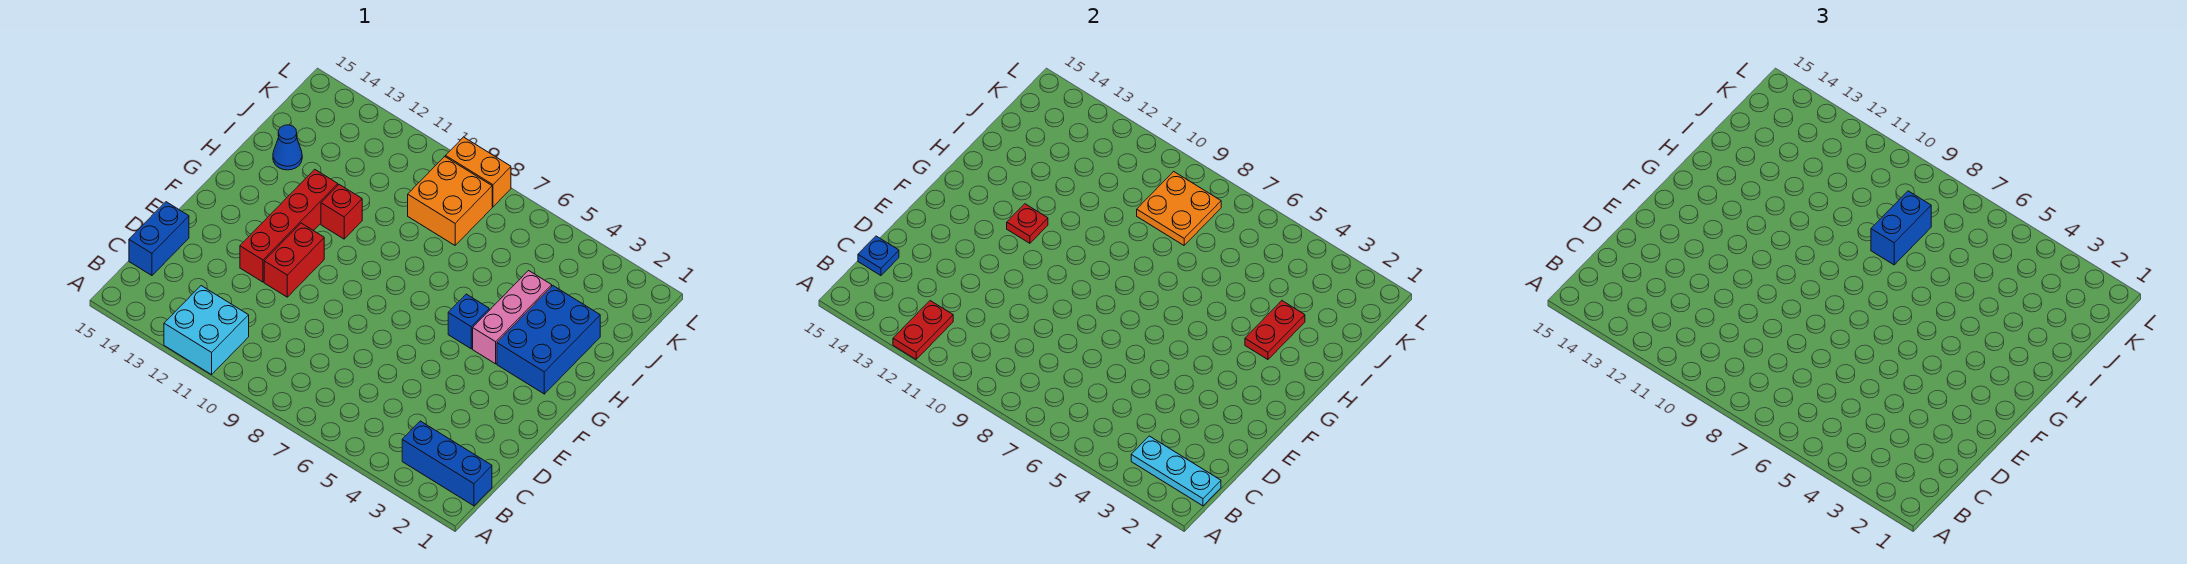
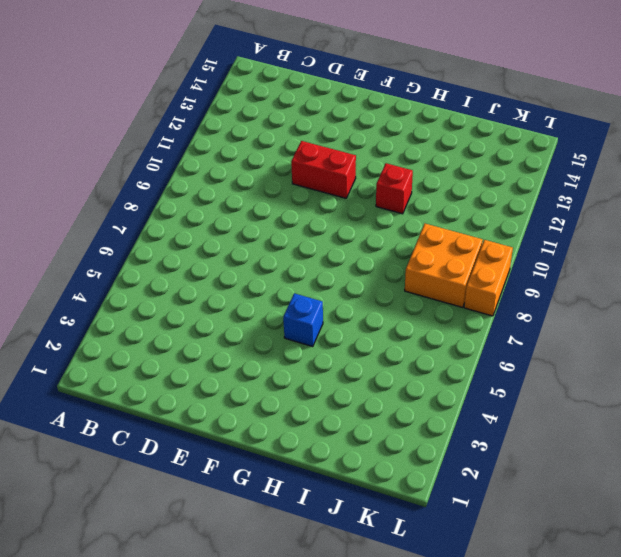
none -> cyan 2x2 brick [164,286,249,375]
none -> blue 1x3 brick [402,421,492,506]
none -> blue 1x2 brick [129,202,189,276]

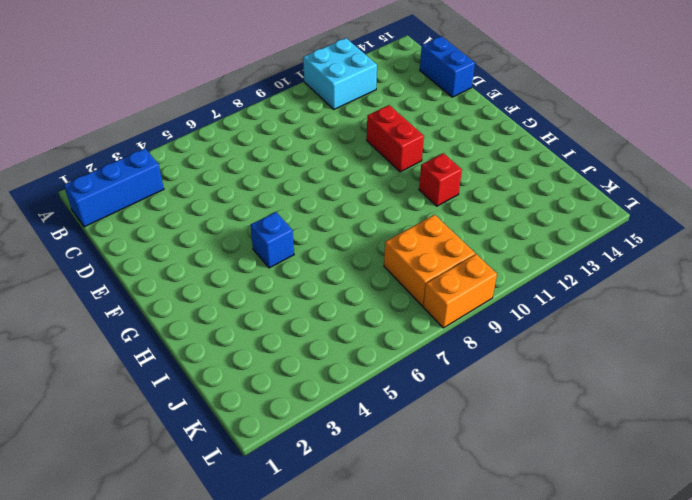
none -> red 1x4 brick [240,169,338,282]
none -> blue 2x3 brick [497,286,600,394]
none -> pink 1x3 brick [473,271,552,364]

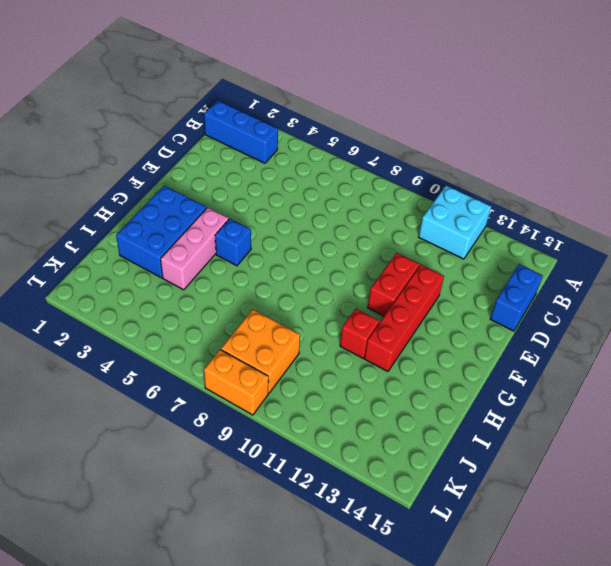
none -> blue 1x1 cone [273,125,302,170]
none -> red 1x2 plate [893,301,953,359]
none -> cyan 1x3 plate [1131,436,1221,506]

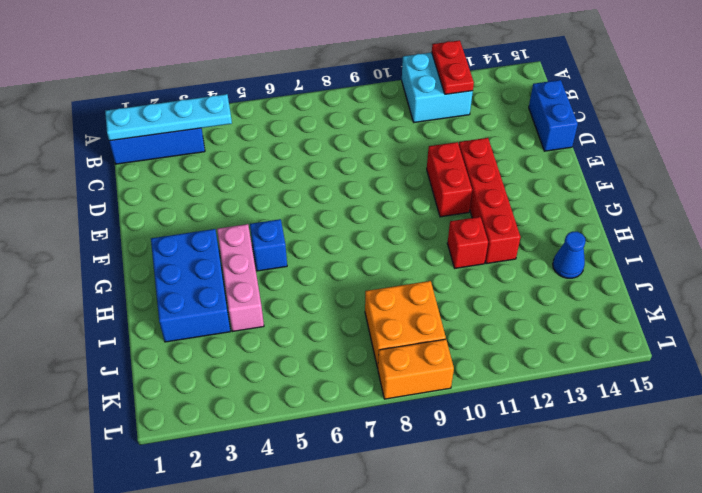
cyan 1x4 plate [105,94,232,141] -> cyan 1x3 plate [1131,436,1221,506]
none -> blue 1x1 plate [858,236,899,276]
none -> red 1x1 plate [1007,204,1048,243]
none -> red 1x2 plate [1245,301,1305,359]

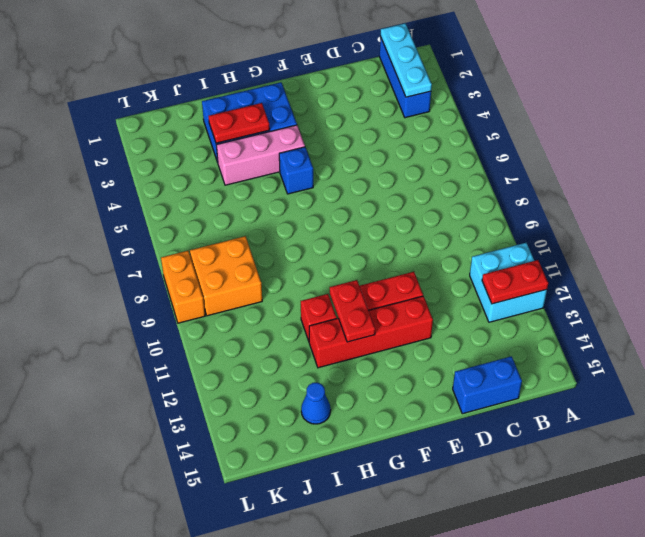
red 1x2 plate [330,280,375,342] -> red 1x1 plate [1007,204,1048,243]
none -> blue 1x1 plate [858,236,899,276]
none -> orange 2x2 plate [1137,171,1221,245]
none -> blue 1x2 brick [1871,191,1931,265]

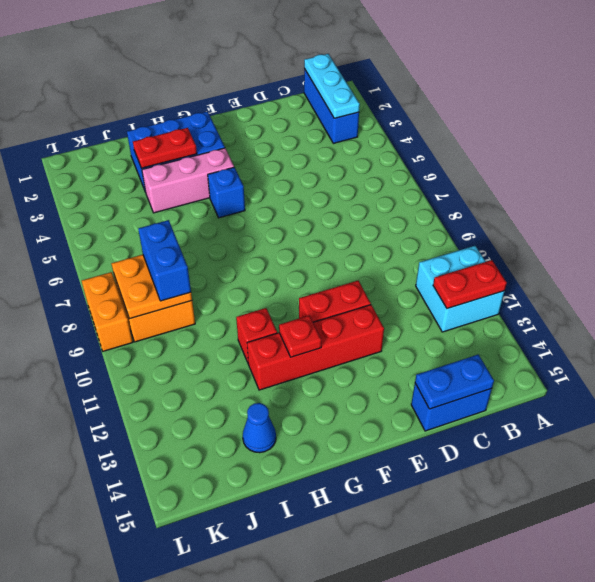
blue 1x2 plate [415,354,494,409] -> blue 1x1 plate [858,236,899,276]
blue 1x2 brick [138,220,191,301] -> blue 1x2 brick turned to [1871,191,1931,265]

